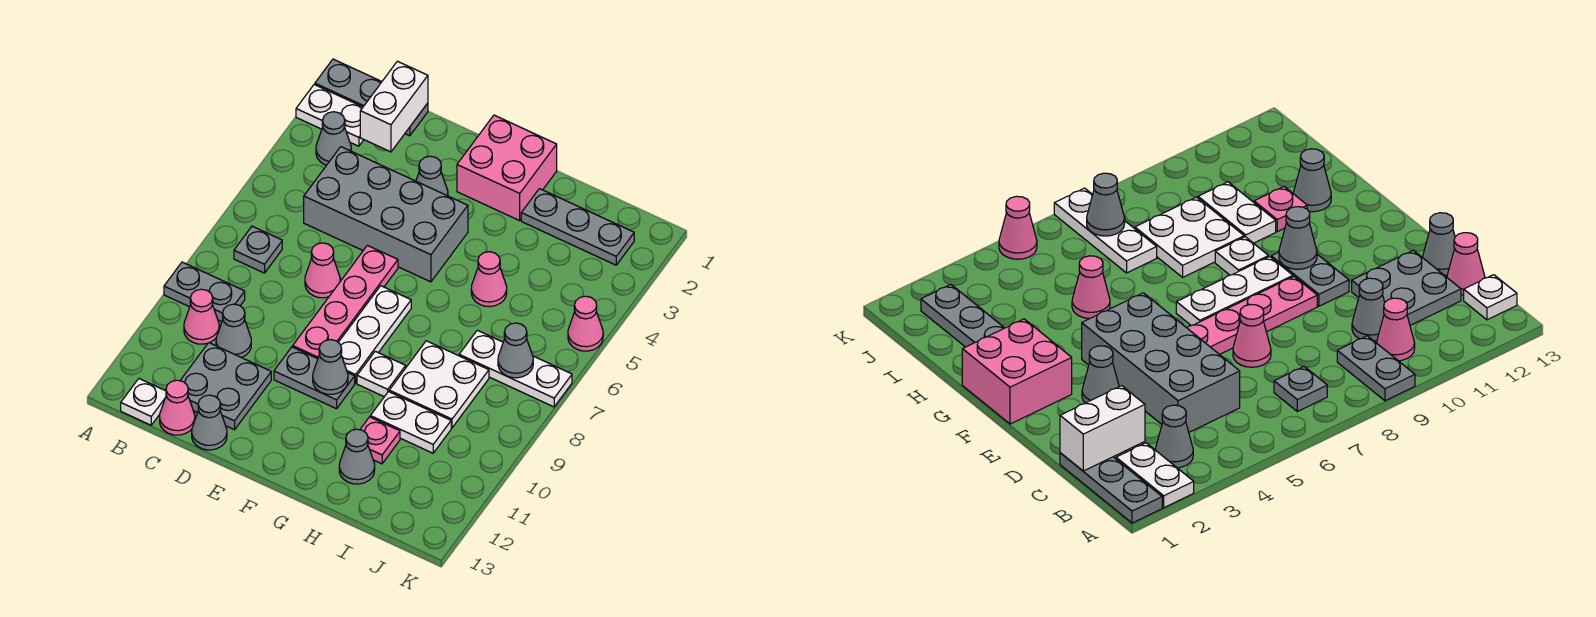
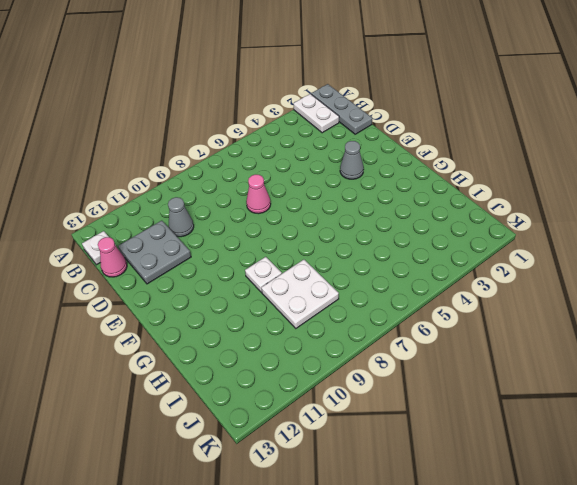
none -> grey 1x2 plate [164,262,245,322]
none -> grey 1x1 cone [316,112,351,165]
none -> grey 1x1 plate [234,226,282,273]
none -> pink 1x1 cone [184,289,219,344]

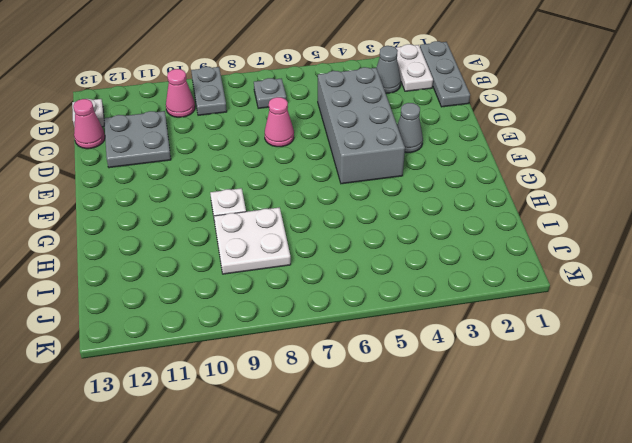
none -> grey 1x1 cone [216,304,251,358]
none -> grey 1x1 cone [192,395,227,450]
none -> pink 1x4 plate [293,245,398,359]
none -> grey 1x2 plate [274,347,355,409]

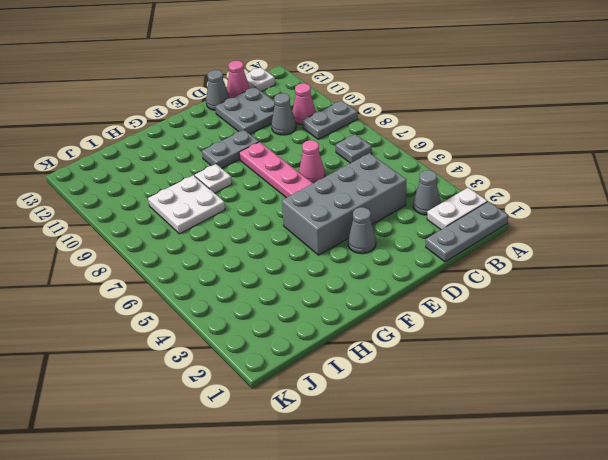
none -> pink 2x2 brick [457,115,557,221]
none -> white 1x3 plate [338,286,411,383]
none -> grey 1x3 plate [521,189,634,265]
none -> pink 1x1 cone [471,252,507,307]

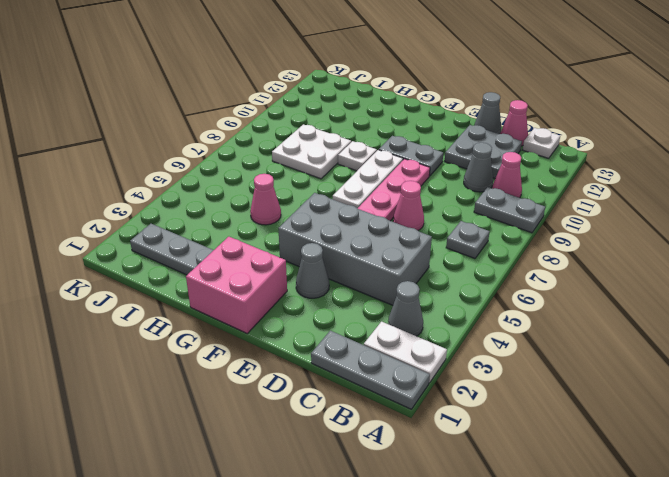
none -> white 1x2 plate [370,392,451,453]
none -> pink 1x1 plate [360,417,400,464]
none -> grey 1x1 cone [339,429,375,484]
none -> white 1x3 plate [459,330,572,407]

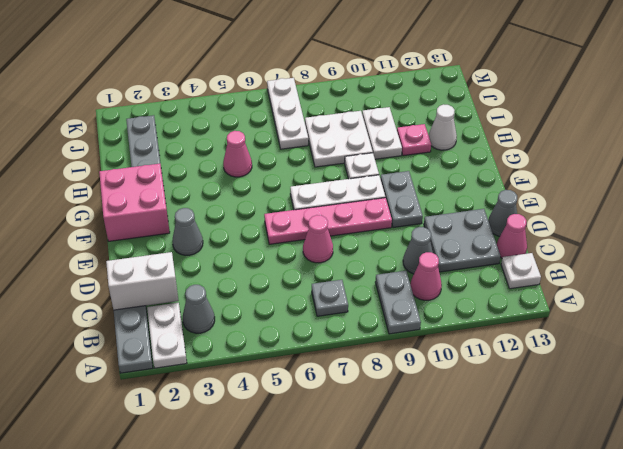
white 1x1 cone [429,104,457,150] -> grey 1x1 cone [339,429,375,484]
none -> grey 2x4 brick [304,147,468,282]
none -> pink 1x1 cone [568,296,603,351]
none -> grey 1x1 cone [313,340,348,394]
none -> grey 1x1 cone [498,323,533,378]

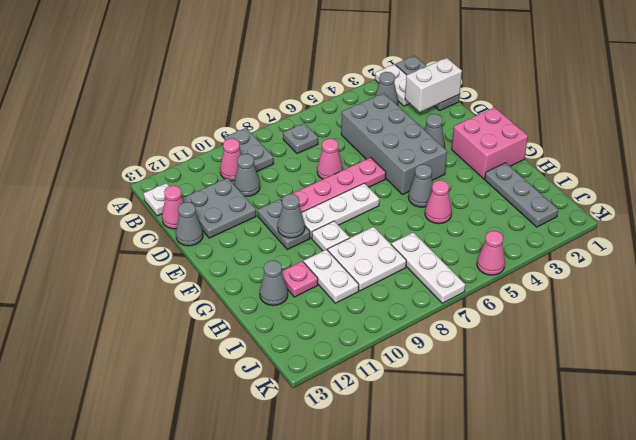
grey 1x1 cone [408,164,433,207] -> grey 1x1 cone moved to [498,323,533,378]

